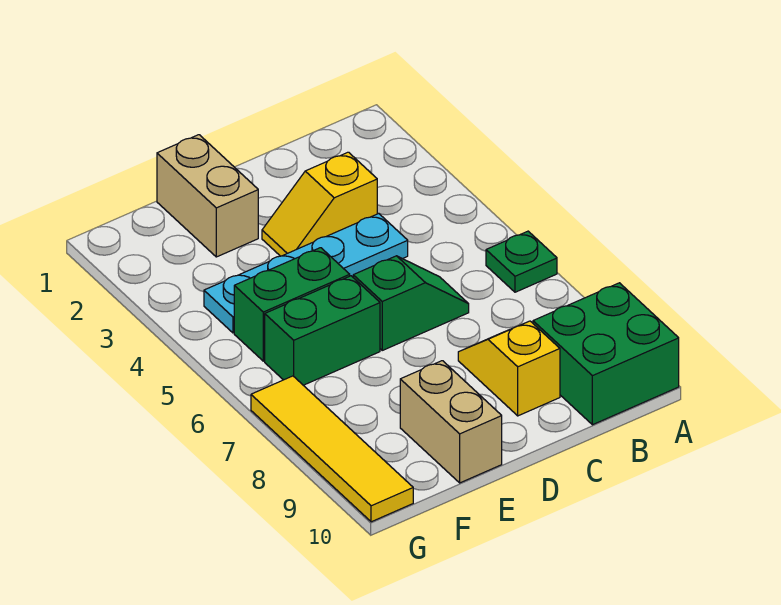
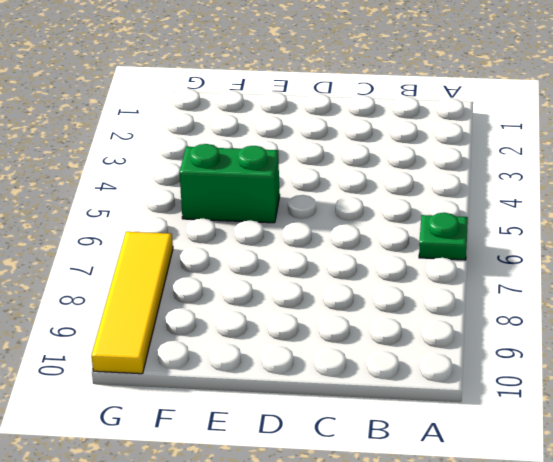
none -> green 2x2 brick [533,283,679,425]
none -> yellow 1x2 slope [262,152,377,256]

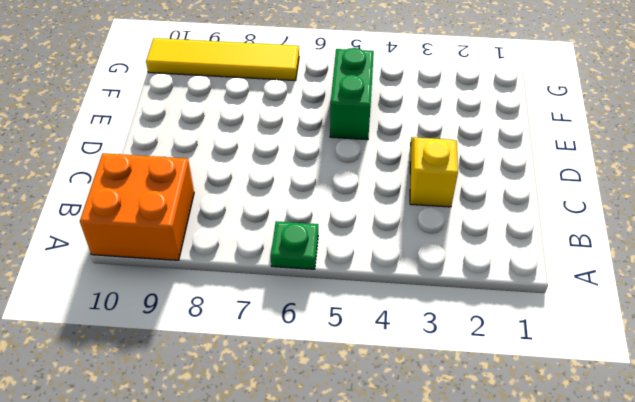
orange 2x2 brick [80,153,194,260] -> green 2x2 brick [533,283,679,425]
none -> cyan 1x4 plate [204,213,408,333]
none -> green 1x2 slope [353,256,469,350]

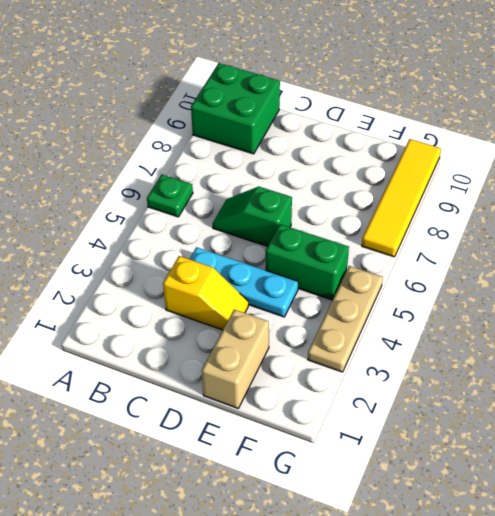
cyan 1x3 plate [190,247,298,317] -> cyan 1x4 plate [204,213,408,333]
tan 1x3 plate [308,266,383,372] -> none
none -> yellow 1x2 slope [458,321,560,416]
none -> green 1x2 brick [265,276,380,385]

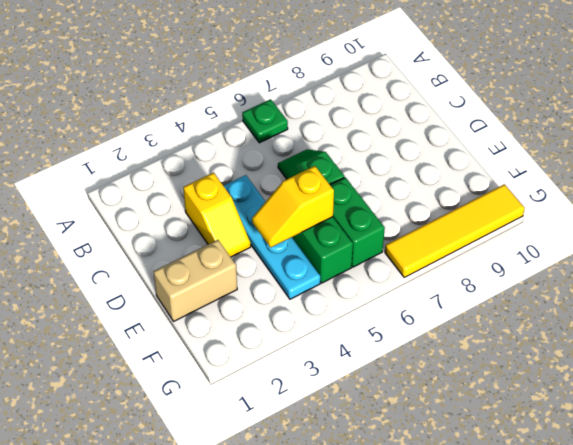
yellow 1x2 slope [252,166,334,248] -> yellow 1x2 slope moved to [458,321,560,416]
none -> green 2x2 brick [533,283,679,425]
none -> tan 1x2 brick [400,361,502,483]

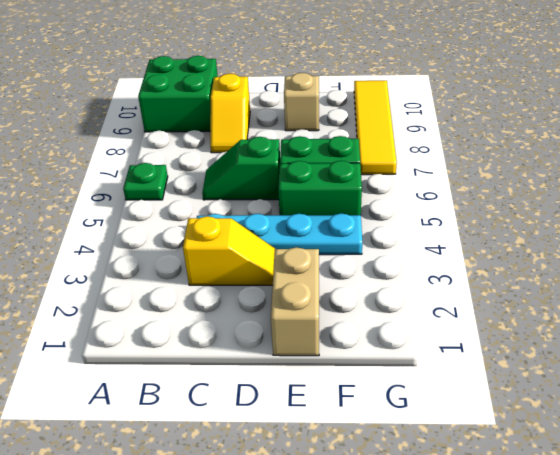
tan 1x1 brick [284,73,319,131] -> tan 1x2 brick [400,361,502,483]

